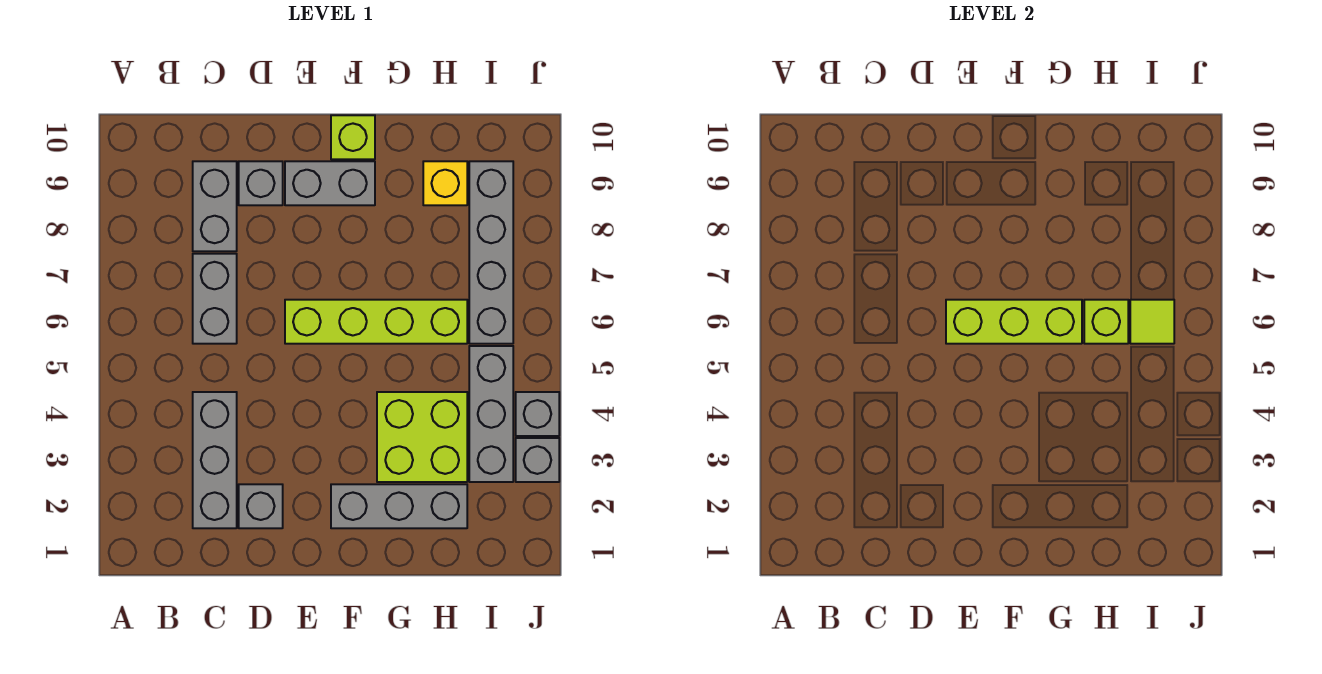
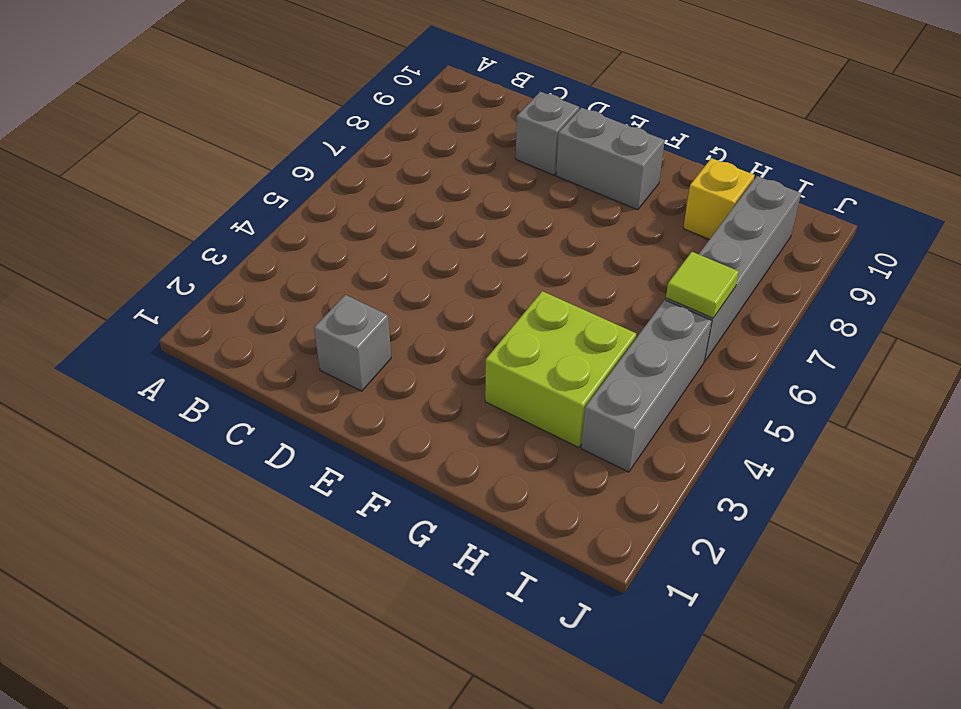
none -> grey 1x3 brick [193,392,237,528]
none -> grey 1x2 brick [193,254,237,344]
none -> grey 1x2 brick [193,161,237,251]

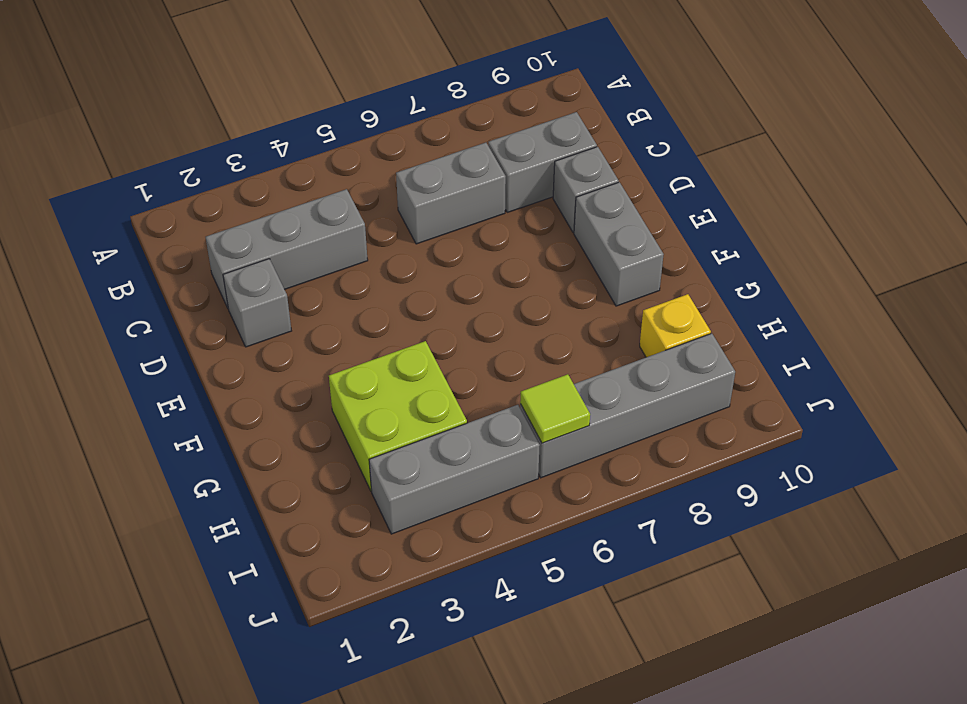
none -> lime 1x4 brick [285,300,467,344]
none -> grey 1x3 brick [331,484,467,528]
none -> lime 1x1 brick [331,115,375,159]

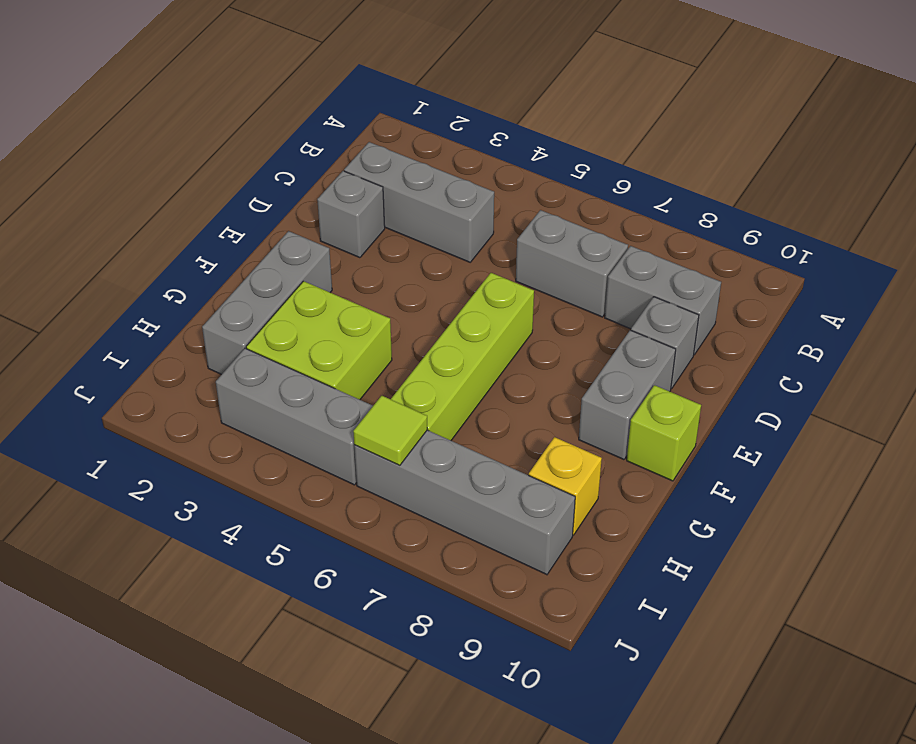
none -> grey 1x1 brick [516,438,559,482]
none -> grey 1x1 brick [516,392,559,436]
none -> lime 1x3 brick [946,300,1082,344]

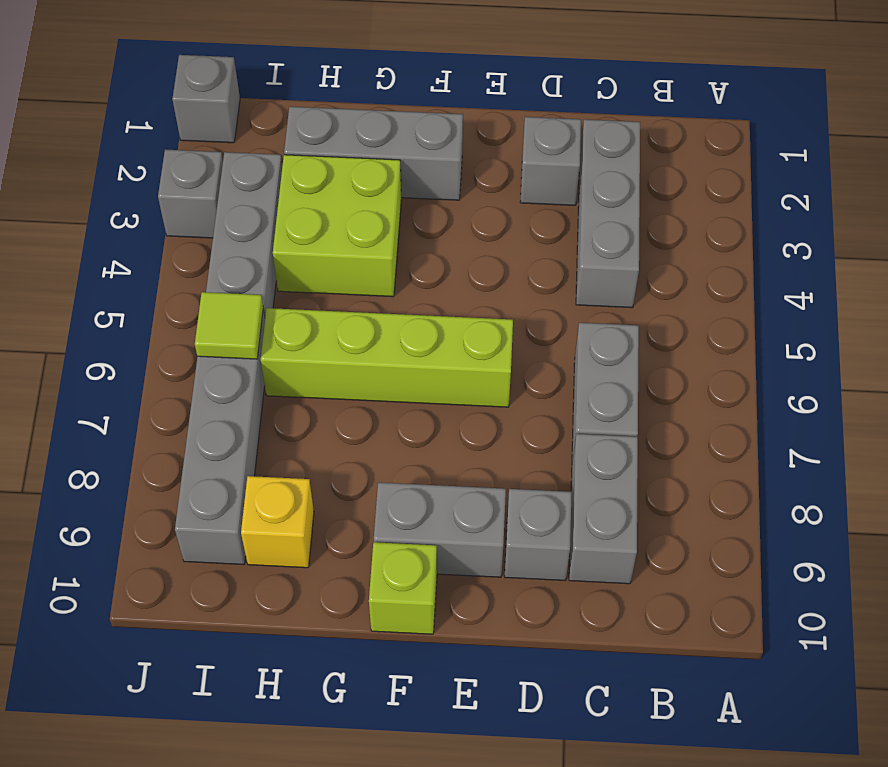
grey 1x1 brick [172,55,240,143] -> grey 1x1 brick moved to [516,392,559,436]
none -> lime 1x3 brick [946,300,1082,344]
none -> lime 1x1 brick [1084,300,1128,344]

